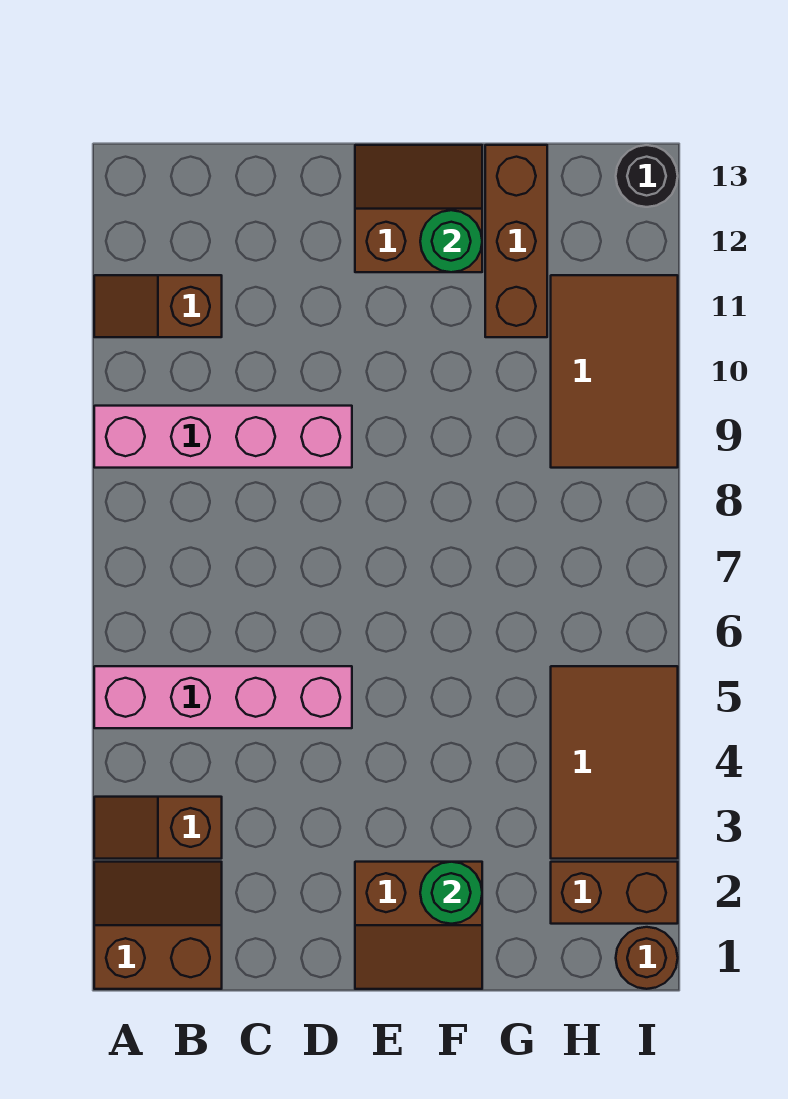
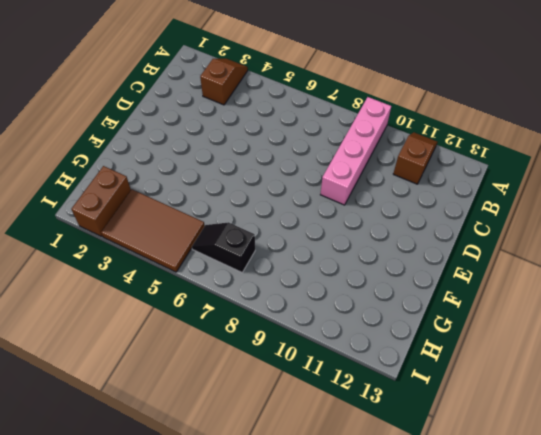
black 1x2 slope [192,222,255,272] -> none
none -> brown 2x2 slope [94,862,222,989]
none -> pink 1x4 brick [94,666,352,728]
none -> brown 2x2 slope [355,862,482,989]

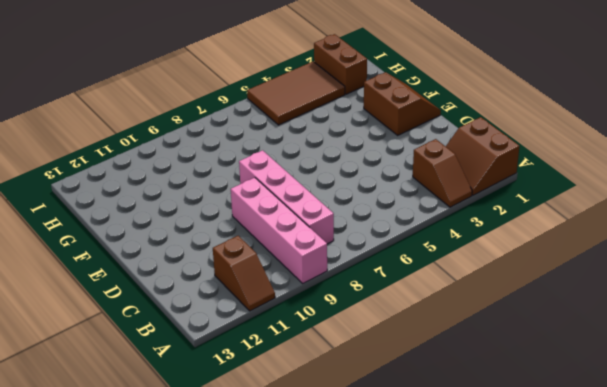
pink 1x4 brick [239,150,334,244] -> pink 1x4 brick moved to [94,666,352,728]
none -> brown 2x2 slope [355,145,482,272]
none -> brown 1x3 brick [485,145,547,337]
none -> brown 2x3 tile [551,275,678,468]

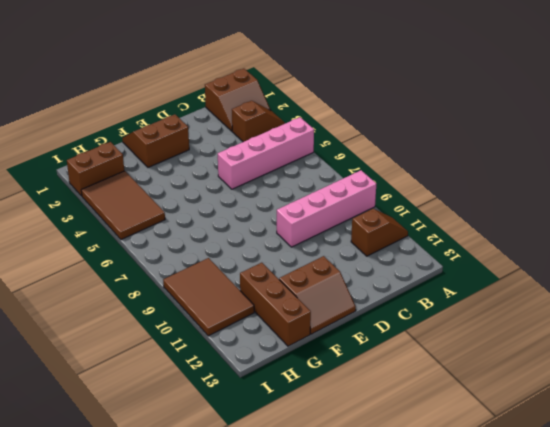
none -> brown 1x1 round brick [616,927,678,989]
none -> black 1x1 round brick [616,145,678,207]
none -> green 1x1 round brick [420,862,482,924]

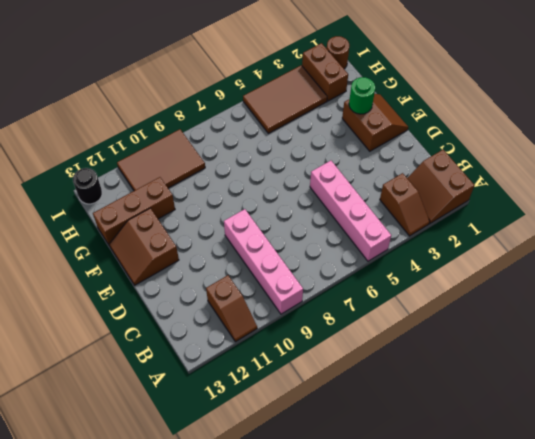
none -> green 1x1 round brick [420,210,482,272]

